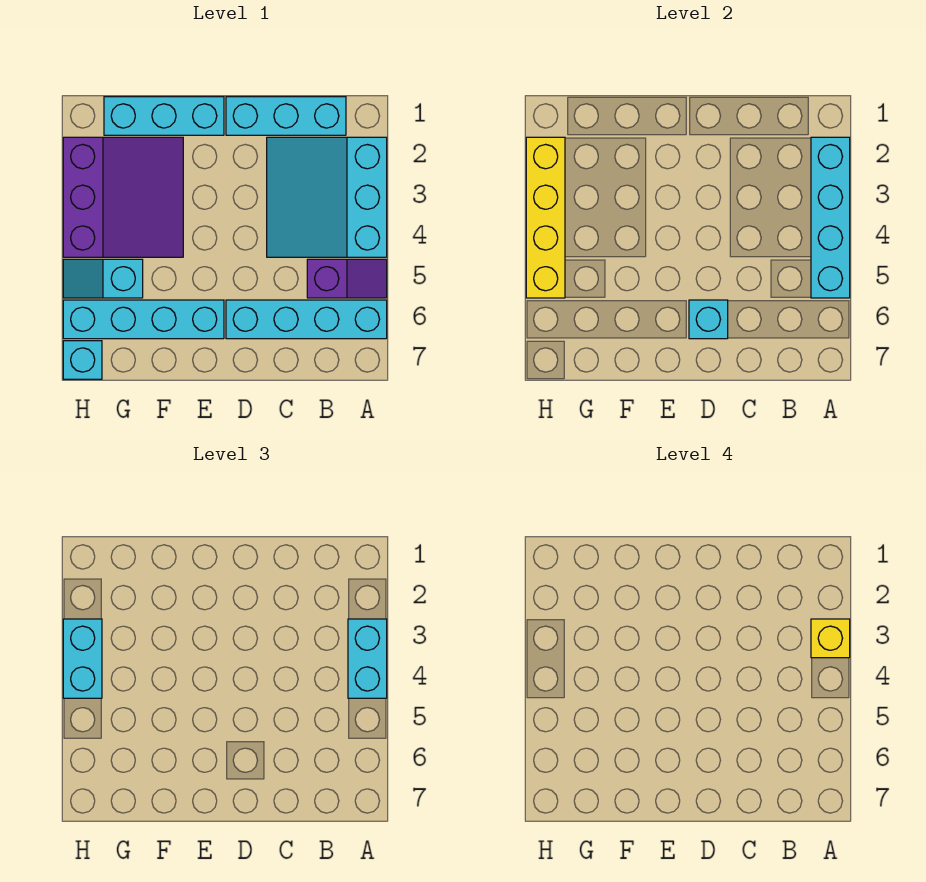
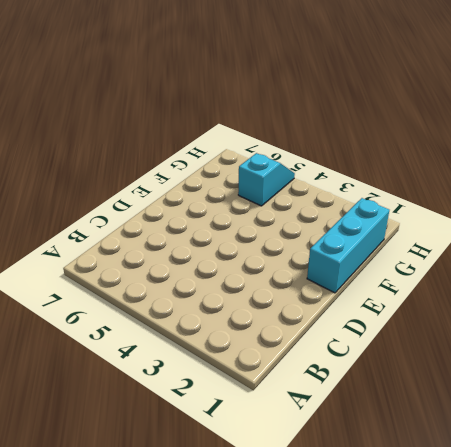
none -> cyan 3x3 slope [267,137,387,257]
none -> purple 1x2 slope [307,259,387,298]
none -> cyan 1x4 brick [226,300,387,339]

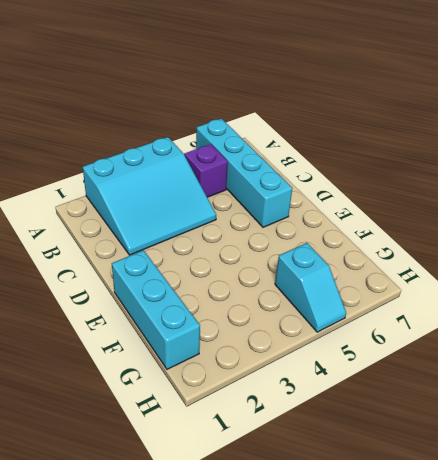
none -> cyan 1x3 brick [226,97,346,135]
none -> cyan 1x4 brick [63,300,224,339]
none -> purple 3x3 slope [63,137,183,257]

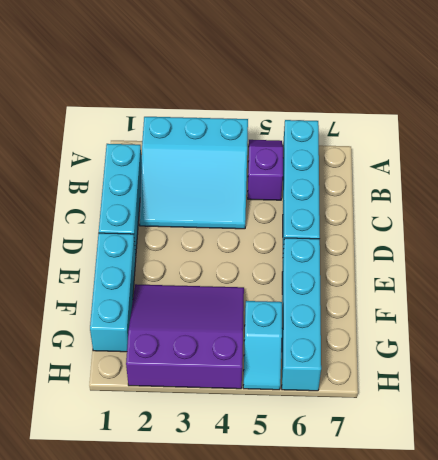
none -> cyan 1x1 brick [63,341,102,379]
none -> cyan 1x4 brick [811,137,850,298]
none -> cyan 1x1 brick [689,300,728,339]

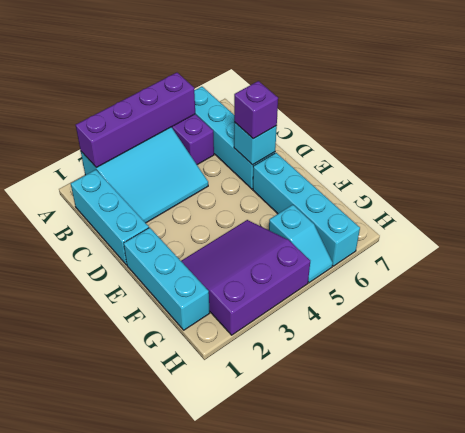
purple 1x4 brick [76,73,195,167] -> cyan 1x4 brick [811,137,850,298]
purple 1x1 brick [234,81,278,139] -> none
none -> cyan 1x1 brick [63,341,102,379]
none -> yellow 1x4 brick [526,137,565,298]
none -> cyan 1x2 brick [348,619,387,698]

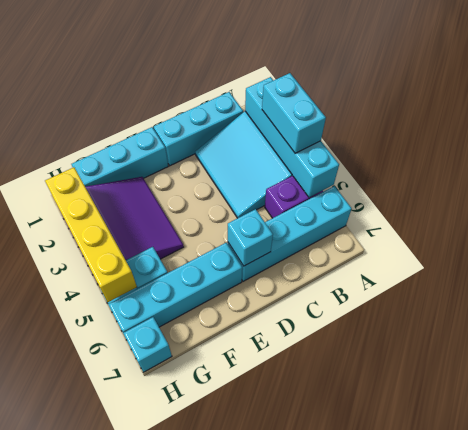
none -> cyan 1x2 brick [63,619,102,698]
none -> yellow 1x1 brick [811,619,850,658]

